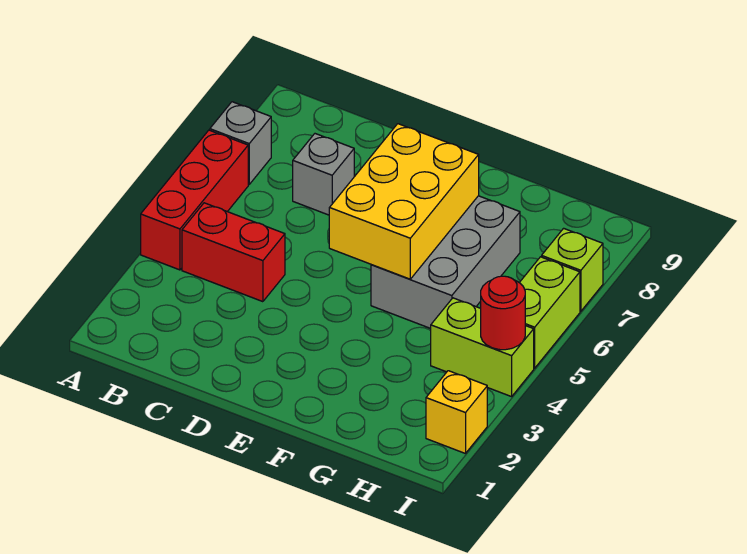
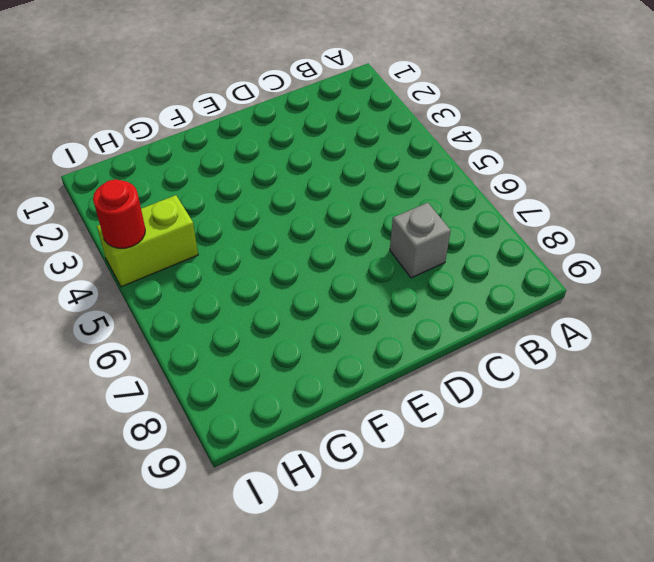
none -> red 1x3 brick [141,130,248,270]
none -> grey 1x1 brick [210,102,271,184]

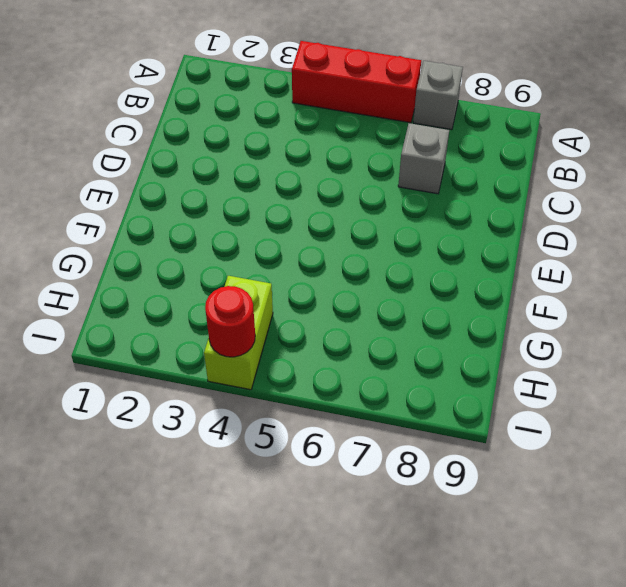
none -> red 1x2 brick [182,203,285,302]
none -> grey 2x3 brick [371,196,520,329]

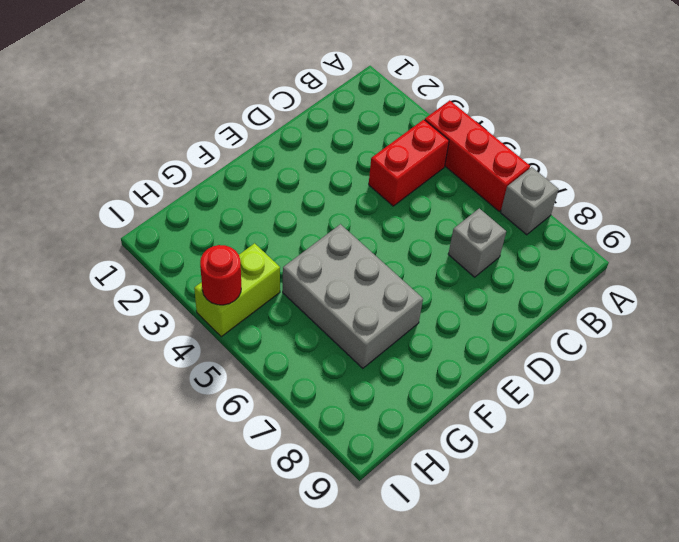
none -> yellow 1x1 brick [426,371,487,454]
none -> lime 1x2 brick [519,257,580,368]

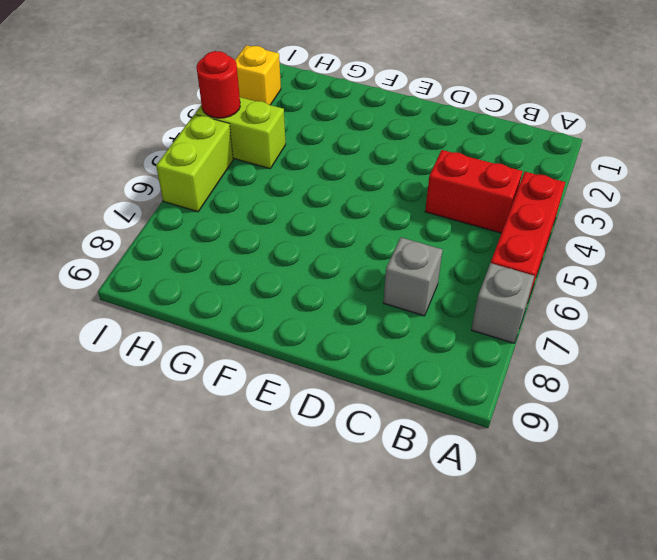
none -> grey 2x3 brick [371,196,520,329]
none -> lime 1x1 brick [542,228,603,311]

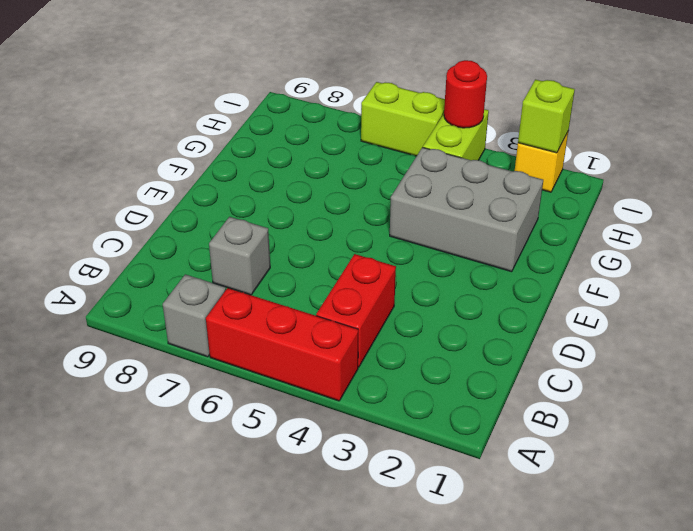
grey 2x3 brick [390,147,543,272] -> grey 2x3 brick moved to [371,196,520,329]
lime 1x1 brick [518,80,575,153] -> lime 1x1 brick moved to [542,228,603,311]
none -> yellow 2x3 brick [329,124,479,279]

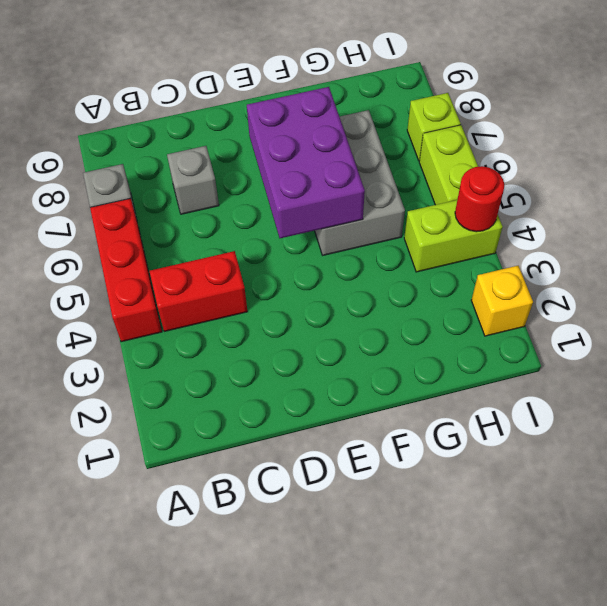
purple 2x3 brick [247,87,365,238] -> yellow 2x3 brick [329,124,479,279]

